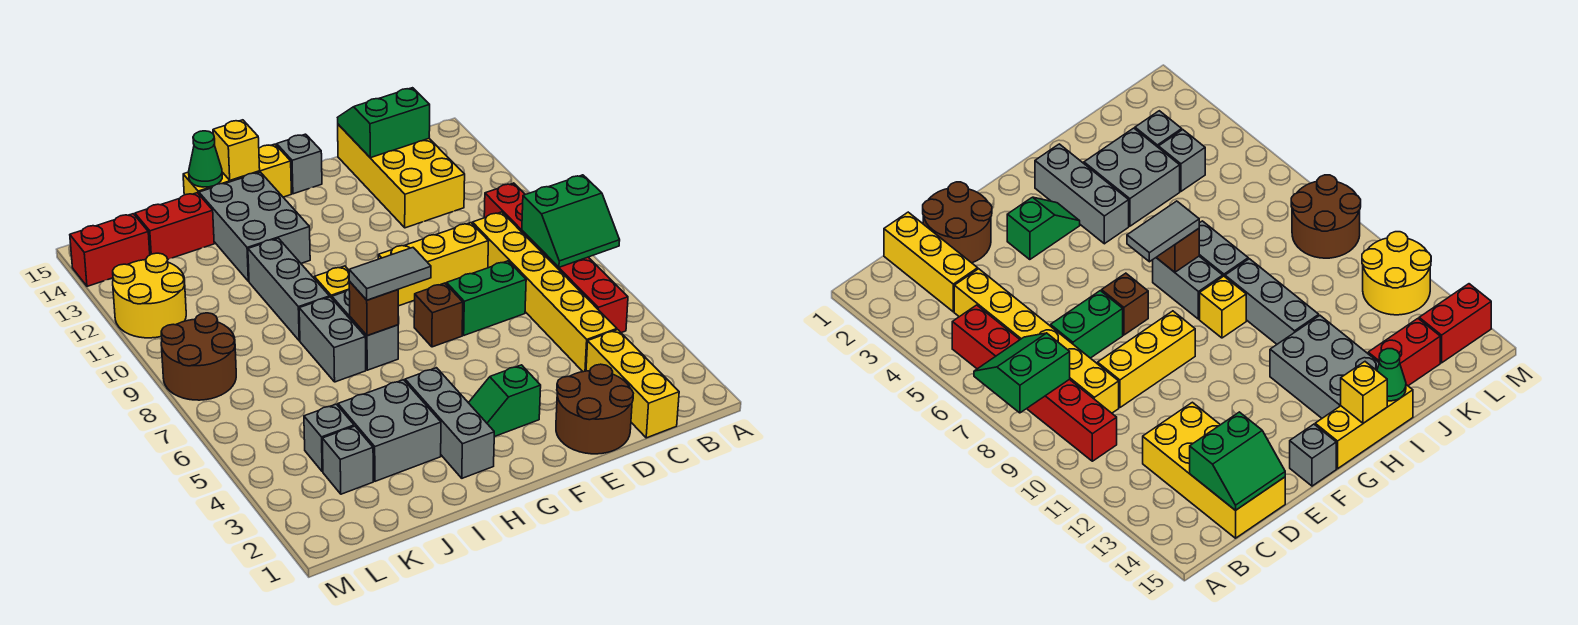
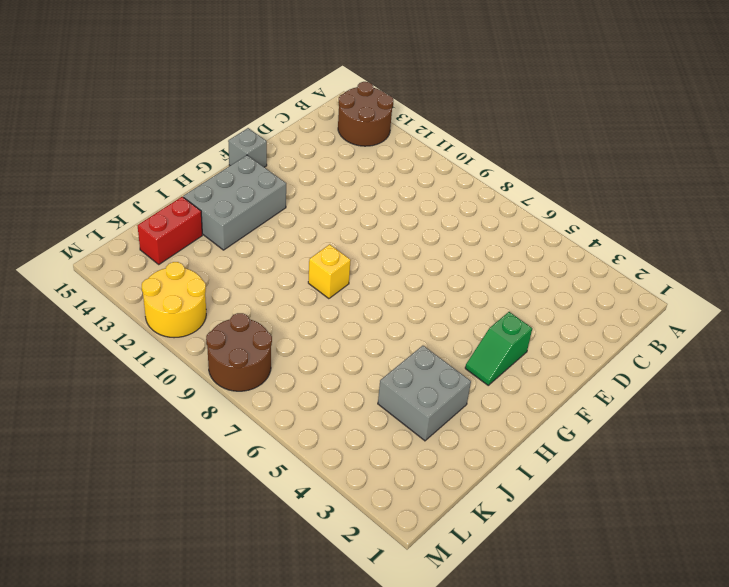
brown 2x2 round brick [338,82,393,146] -> brown 2x2 round brick moved to [556,364,633,454]
grey 2x3 brick [183,155,286,250] -> grey 2x3 brick turned to [199,172,310,281]
none -> red 1x6 brick [484,183,628,333]
none -> yellow 1x3 brick [586,330,679,438]
none -> yellow 1x6 brick [472,212,617,372]
none -> yellow 2x4 brick [338,124,465,228]

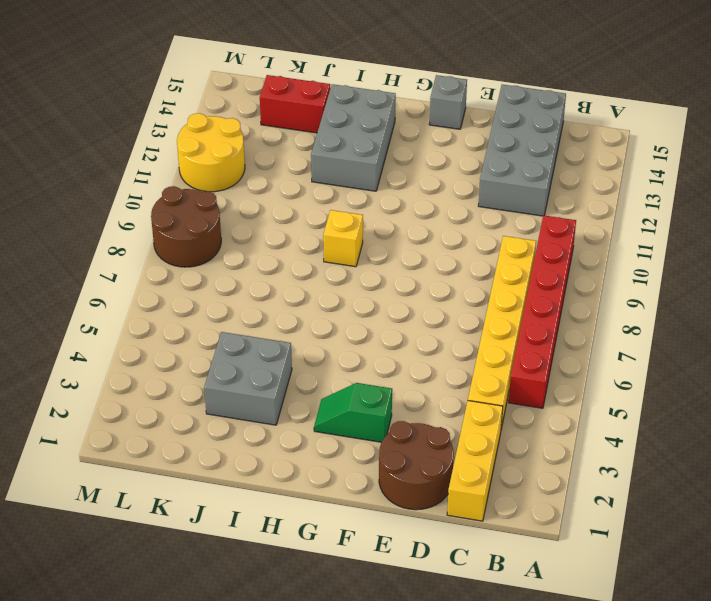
grey 2x4 brick [478,85,566,216] -> yellow 2x4 brick [338,124,465,228]
none -> green 1x2 brick [447,261,526,335]
none -> yellow 1x3 brick [378,223,488,306]
none -> brown 1x1 brick [414,283,463,347]
none -> yellow 1x3 brick [183,144,292,197]

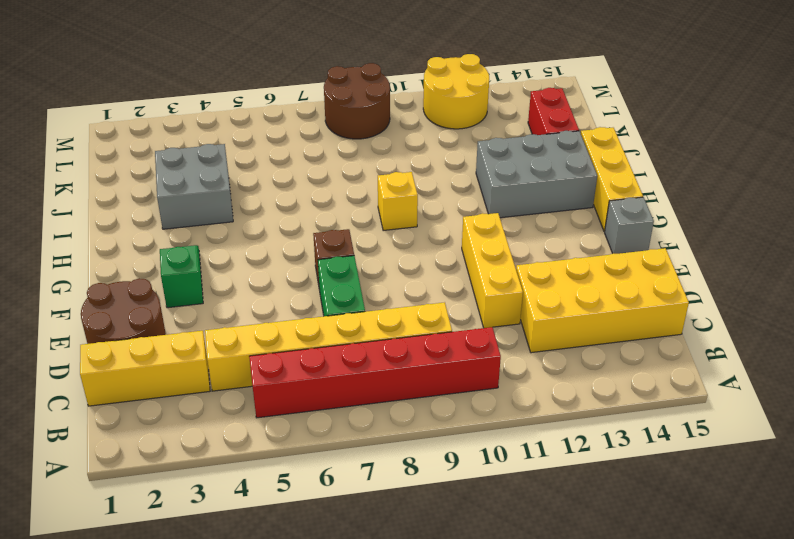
yellow 1x3 brick [462,213,523,328] -> yellow 1x3 brick moved to [378,223,488,306]
none -> grey 1x3 brick [405,368,494,478]
none -> grey 1x2 brick [332,289,398,370]
none -> grey 1x2 brick [299,297,366,382]
none -> grey 1x3 brick [248,238,330,341]

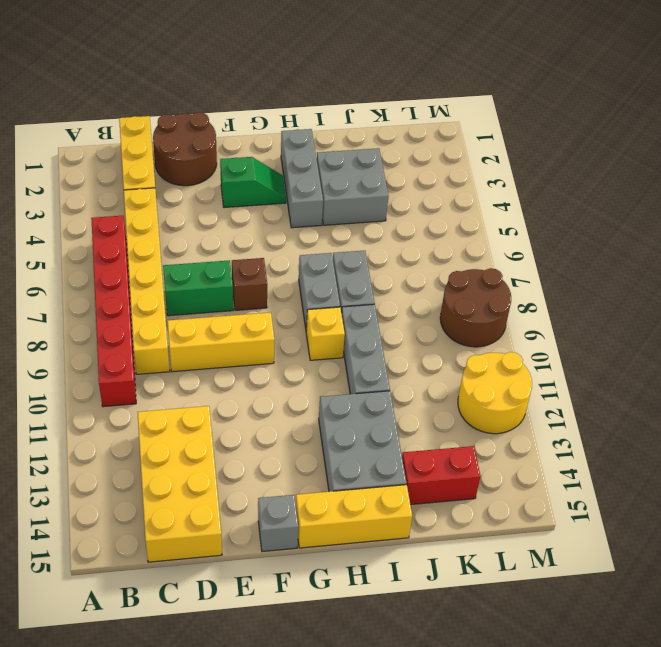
none -> grey 1x1 brick [322,426,373,494]
none -> grey 1x1 brick [304,404,354,472]
none -> red 1x2 brick [70,214,150,286]
none -> green 2x2 slope [522,175,620,267]

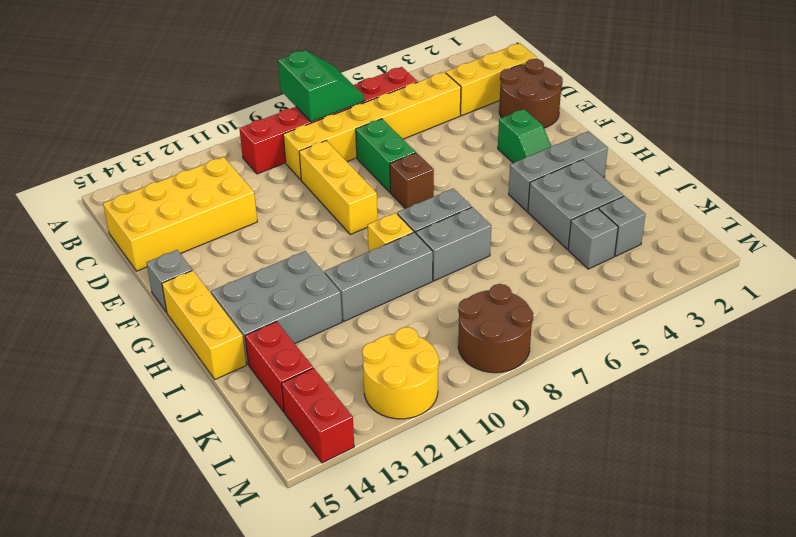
none -> green 2x2 slope [338,88,430,158]
none -> brown 1x1 brick [349,282,398,336]
none -> yellow 1x1 brick [213,120,260,180]
none -> green 1x1 cone [189,131,222,187]

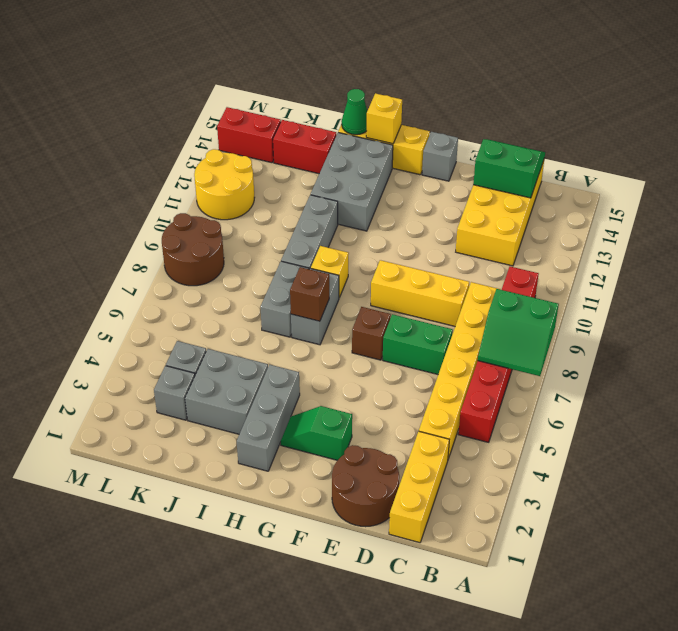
none -> grey 1x2 tile [349,248,431,300]

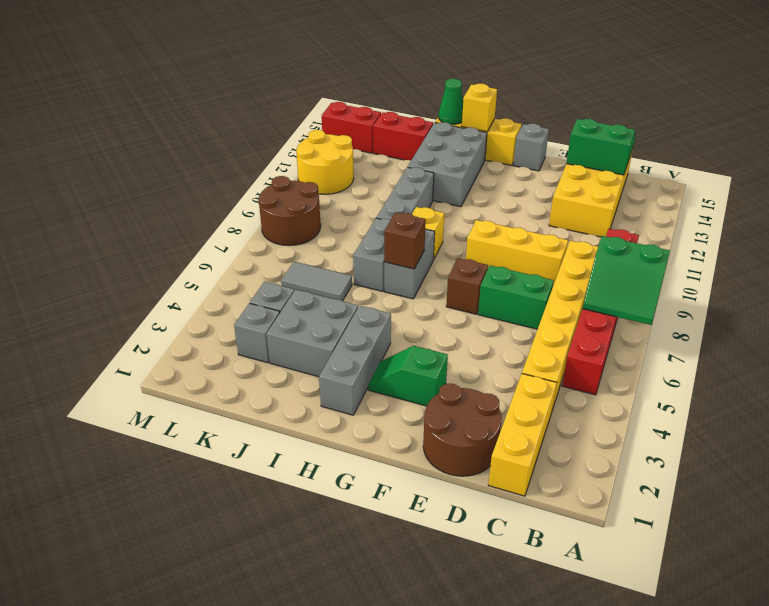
grey 1x2 tile [281,262,352,301] -> grey 1x2 tile moved to [349,248,431,300]

